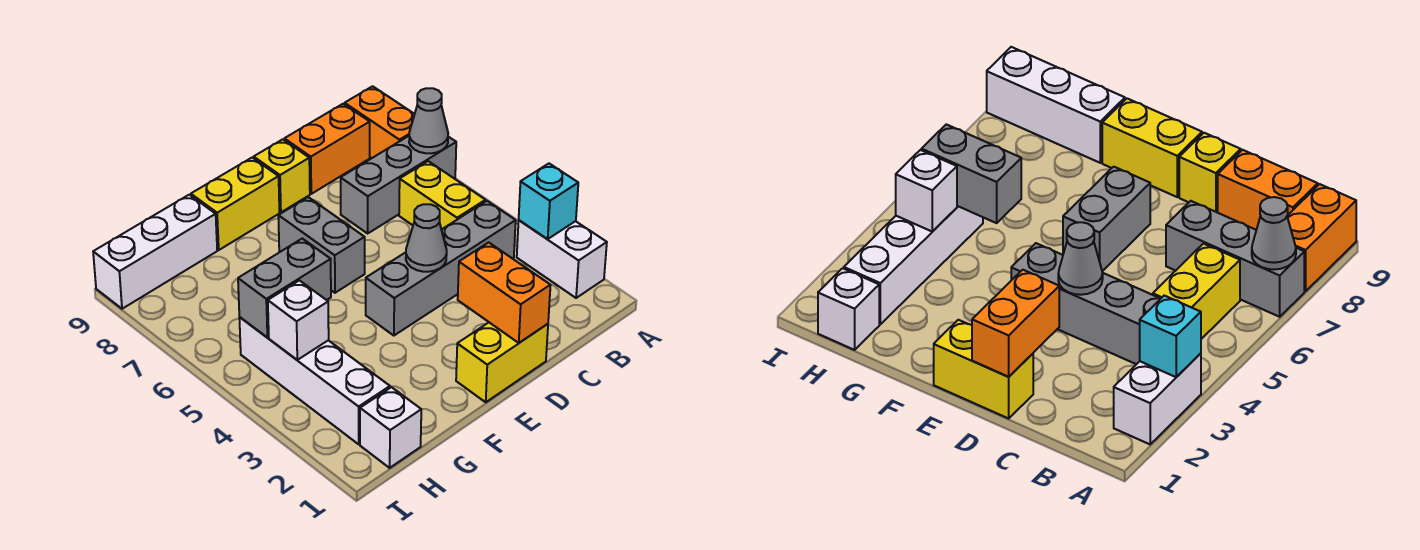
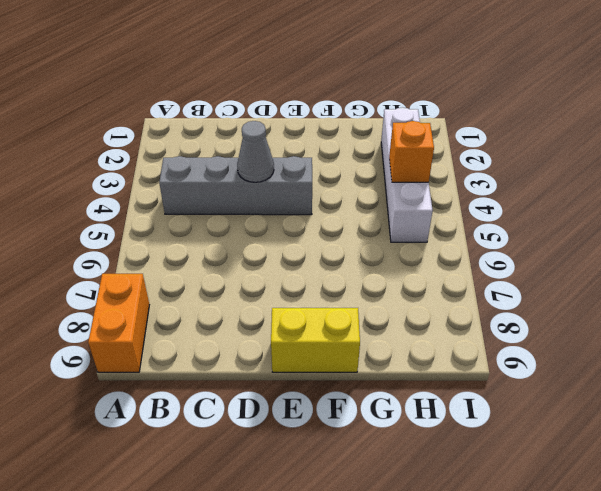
orange 1x1 brick [389,121,434,182] -> white 1x1 brick [268,280,329,360]
none -> white 1x2 brick [517,220,607,298]
none -> grey 1x3 brick [341,136,456,233]
none -> yellow 1x2 brick [399,161,486,230]

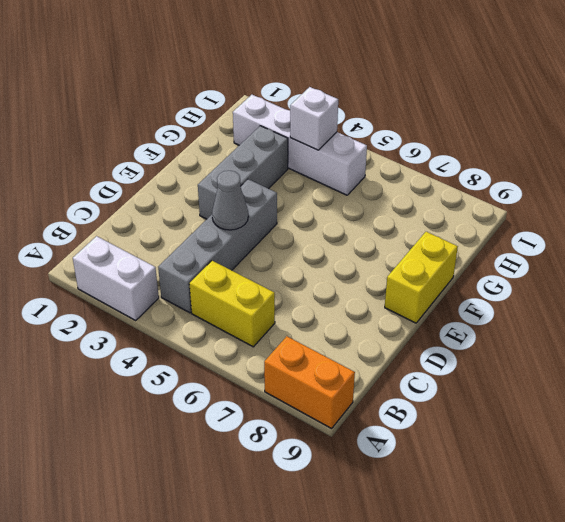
grey 1x3 brick [198,126,288,219] -> grey 1x3 brick moved to [341,136,456,233]
none -> orange 1x2 brick [284,104,370,194]
none -> yellow 1x2 brick [456,323,548,402]
none -> yellow 1x1 brick [254,139,310,212]

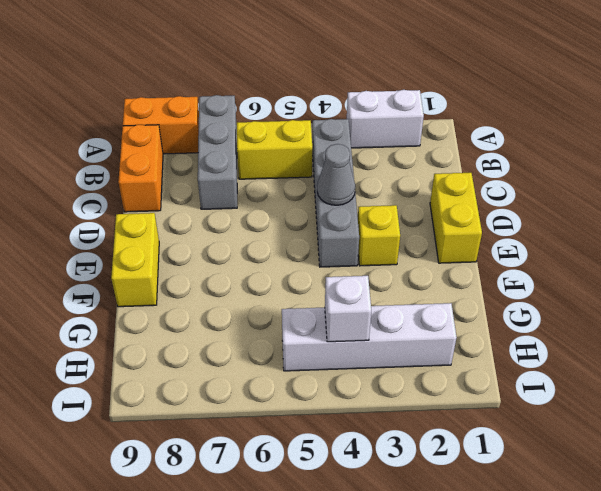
yellow 1x1 brick [358,205,400,266] -> yellow 1x1 brick moved to [254,139,310,212]
none -> grey 1x2 brick [278,197,365,293]
none -> white 1x3 brick [93,195,217,309]
none -> white 1x1 brick [360,387,421,468]

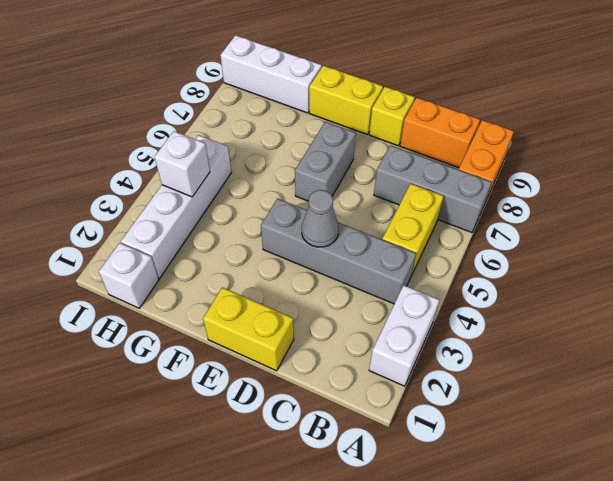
none -> cyan 1x1 brick [519,164,578,239]
none -> grey 1x1 cone [409,88,448,153]
none -> orange 1x2 brick [458,242,550,343]

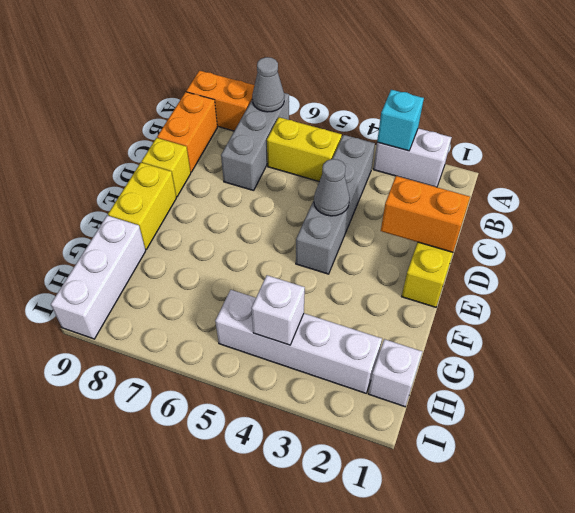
none -> grey 1x2 brick [278,197,365,293]
none -> grey 1x2 brick [238,239,331,337]

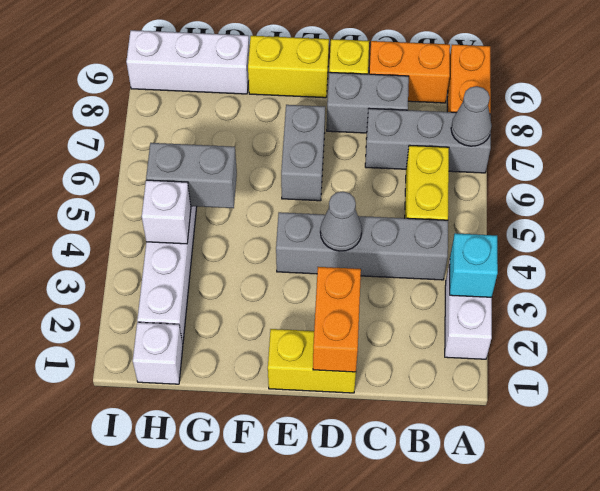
grey 1x2 brick [327,72,409,133] -> none

